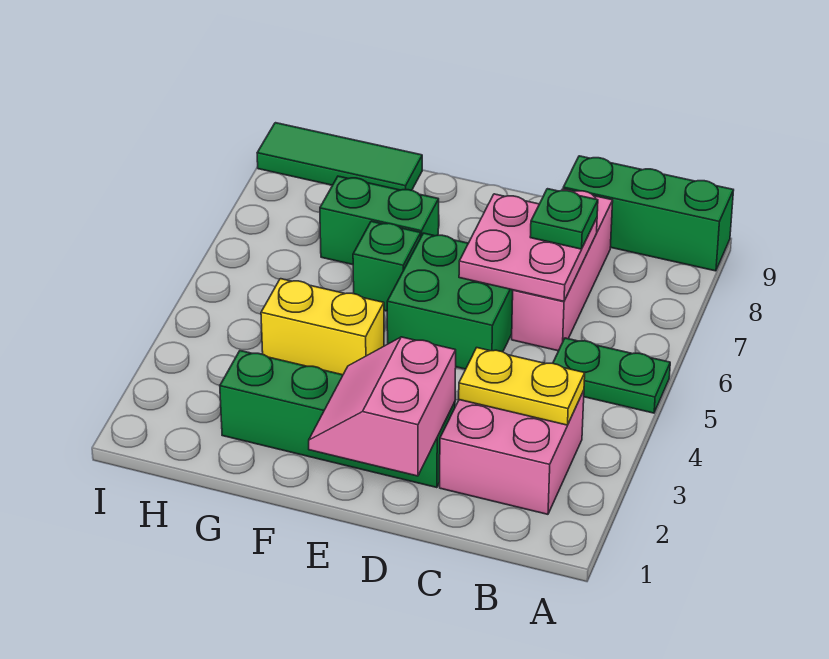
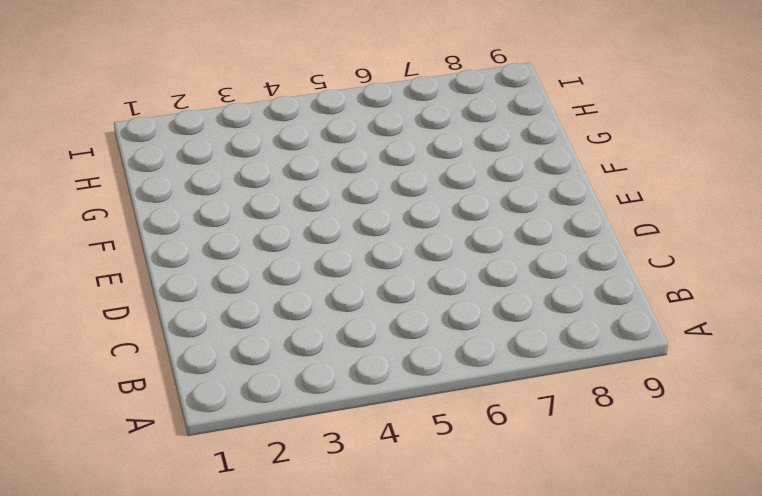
none -> green 1x2 plate [553,338,670,413]
none -> green 1x3 brick [563,156,734,271]
none -> pink 2x2 brick [440,391,584,514]

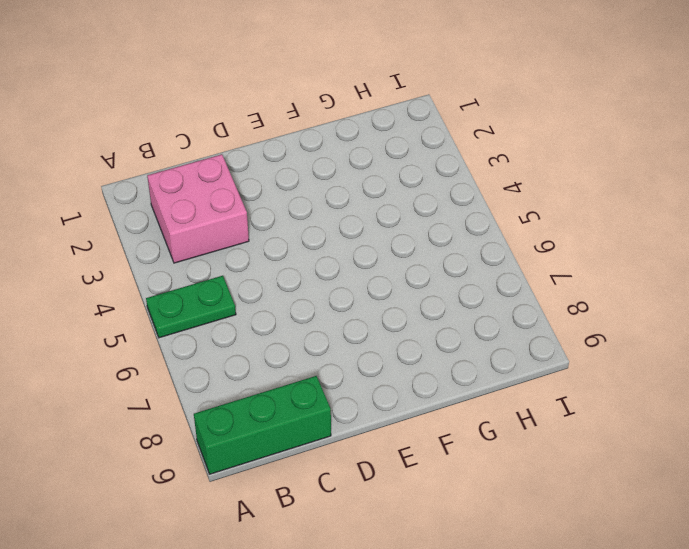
none -> pink 1x3 brick [512,189,613,351]
none -> green 1x4 brick [220,351,455,488]
none -> green 2x2 brick [387,233,513,369]

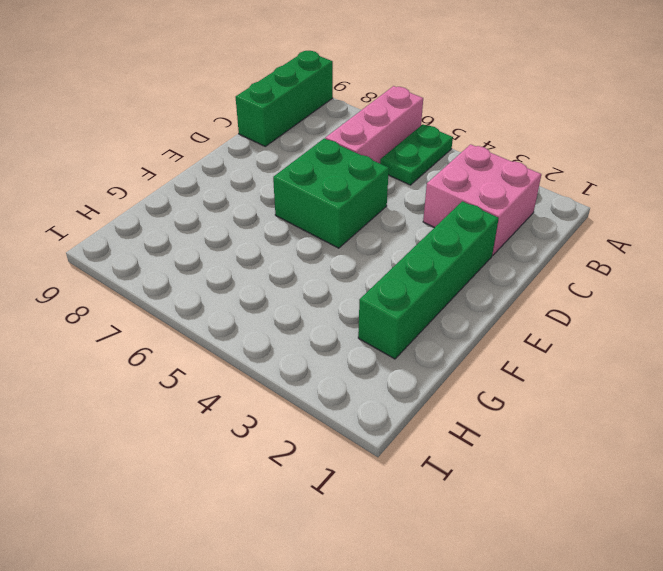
pink 1x3 brick [325,86,423,163] -> pink 1x3 brick turned to [512,189,613,351]
none -> yellow 1x2 brick [261,279,384,375]
none -> green 1x1 brick [353,221,421,311]
none -> green 1x2 brick [320,176,439,265]

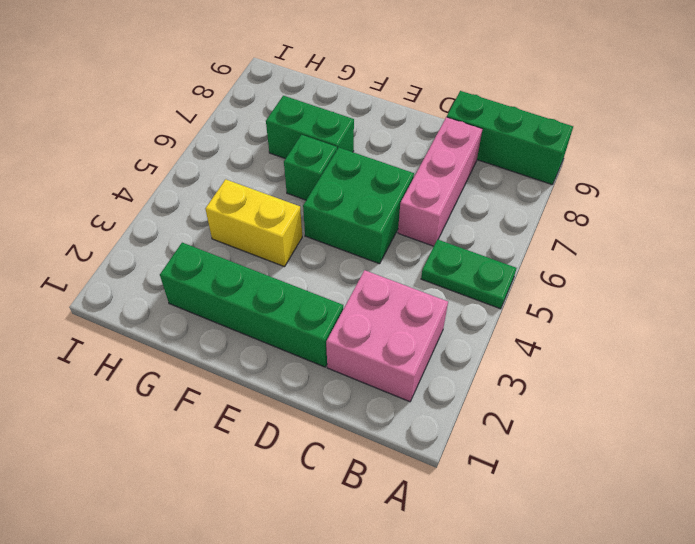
none -> green 1x3 tile [257,123,422,190]
none -> yellow 1x2 plate [459,348,585,425]
none -> pink 2x2 plate [459,194,597,301]

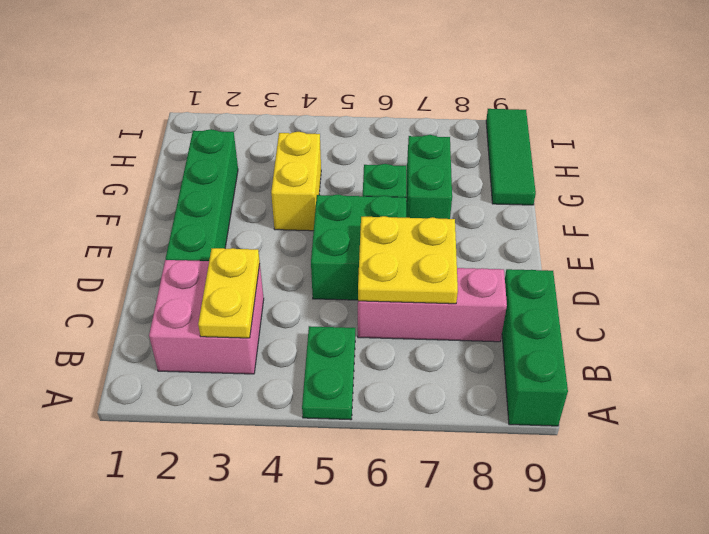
yellow 2x2 plate [358,216,458,304] -> pink 2x2 plate [459,194,597,301]
none -> pink 2x2 slope [309,337,456,476]
none -> green 1x1 plate [530,189,598,249]

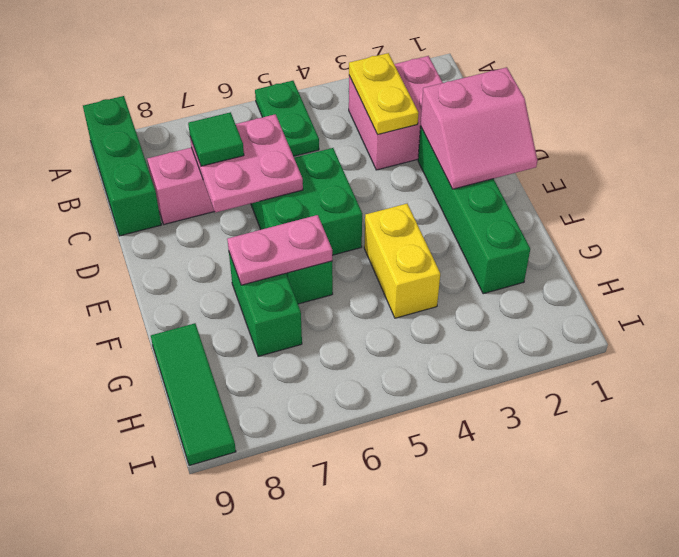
green 1x1 tile [188,112,244,166] -> green 1x1 plate [530,189,598,249]
pink 1x2 plate [227,215,332,285] -> none

